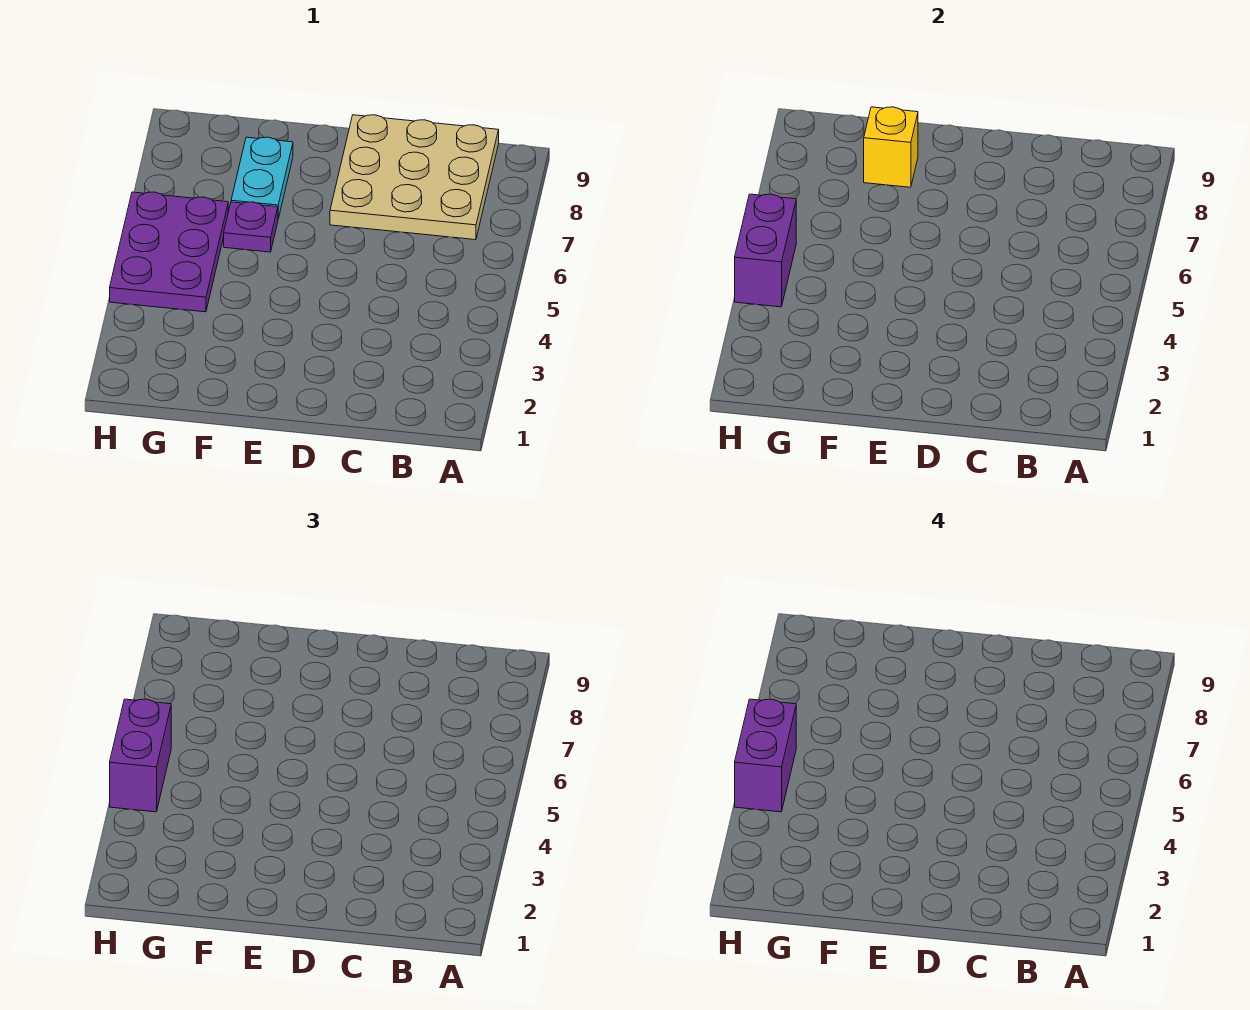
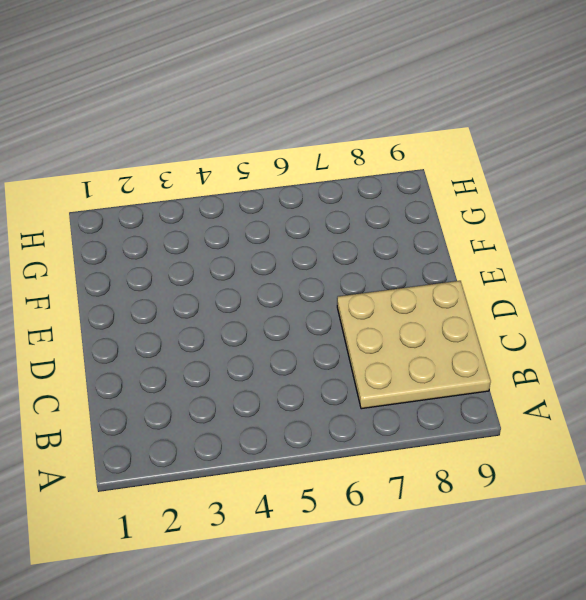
none -> purple 1x1 plate [224,202,278,252]
none -> cyan 1x2 plate [231,137,293,219]

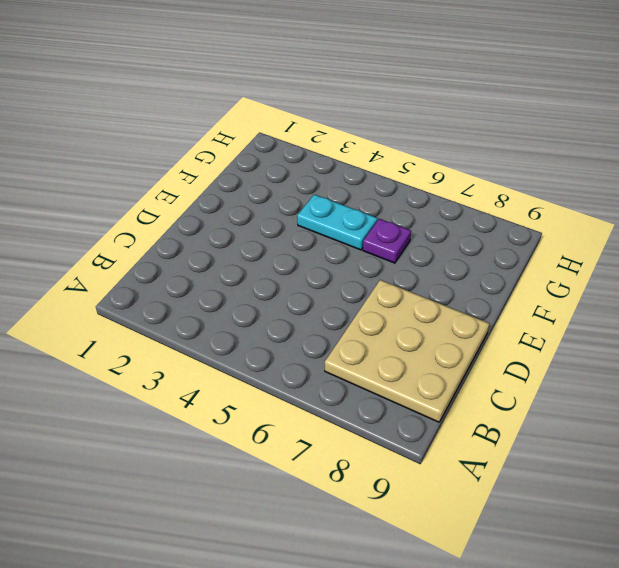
cyan 1x2 plate [297,194,378,250] -> cyan 1x2 plate moved to [231,137,293,219]
none -> purple 2x3 plate [110,192,228,312]
none -> yellow 1x1 brick [864,107,918,187]

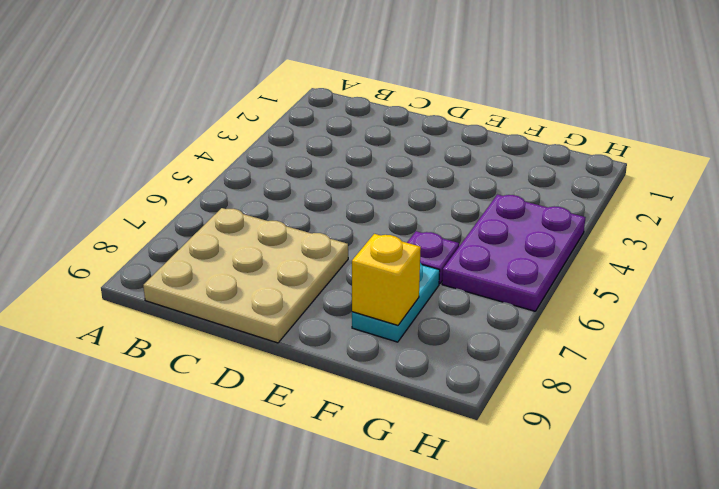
none -> purple 1x2 brick [735,194,796,307]
none -> purple 1x2 brick [110,699,171,812]

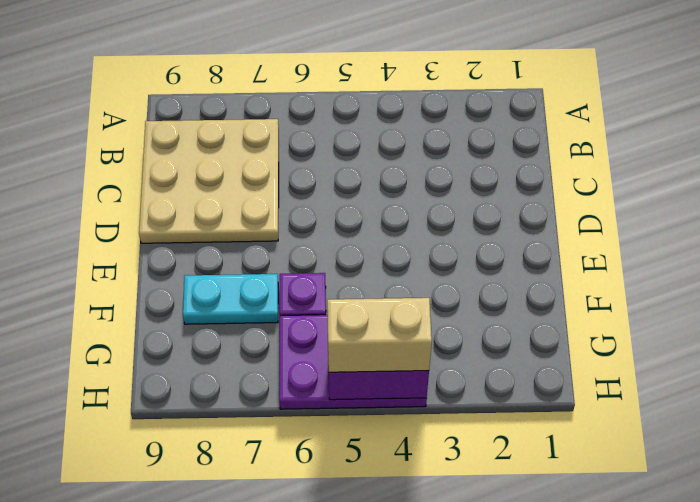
tan 1x2 brick [327,298,432,372] -> purple 1x2 brick [110,699,171,812]
none -> yellow 1x1 brick [864,107,918,187]
none -> purple 1x2 brick [735,699,796,812]

